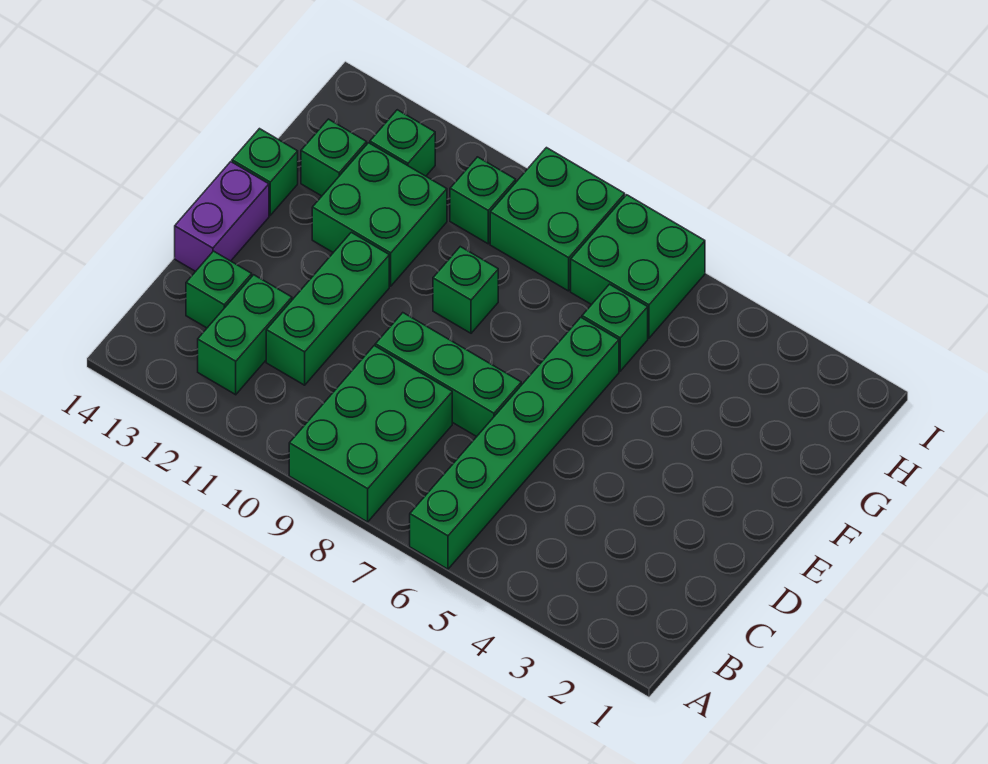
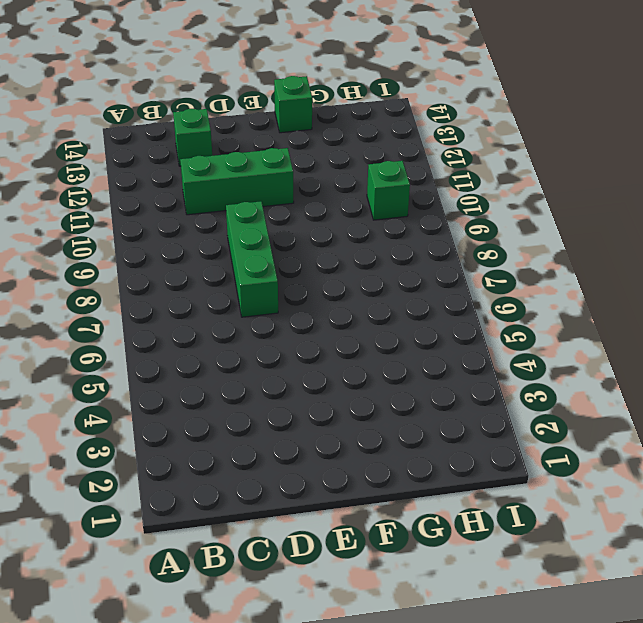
none -> green 1x6 brick [410,317,619,569]
none -> green 2x3 brick [289,346,452,522]
none -> green 1x2 brick [198,275,292,395]

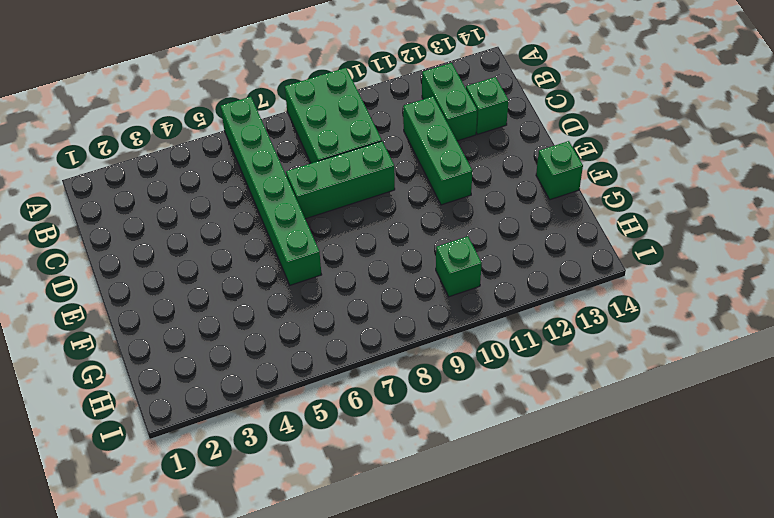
none -> purple 1x2 brick [175,162,269,271]
none -> green 1x1 brick [433,247,498,333]
none -> green 2x2 brick [312,143,447,286]

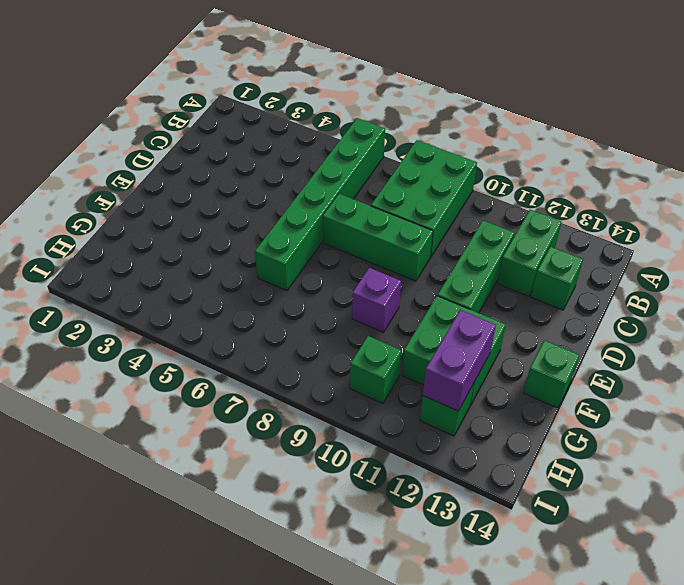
purple 1x1 brick [352,268,401,332] -> green 1x1 brick [433,247,498,333]
purple 1x2 brick [423,310,496,411] -> purple 1x2 brick moved to [175,162,269,271]
none -> green 1x1 brick [582,284,648,371]
none -> green 1x1 brick [301,119,367,196]
none -> green 2x2 brick [571,195,705,338]

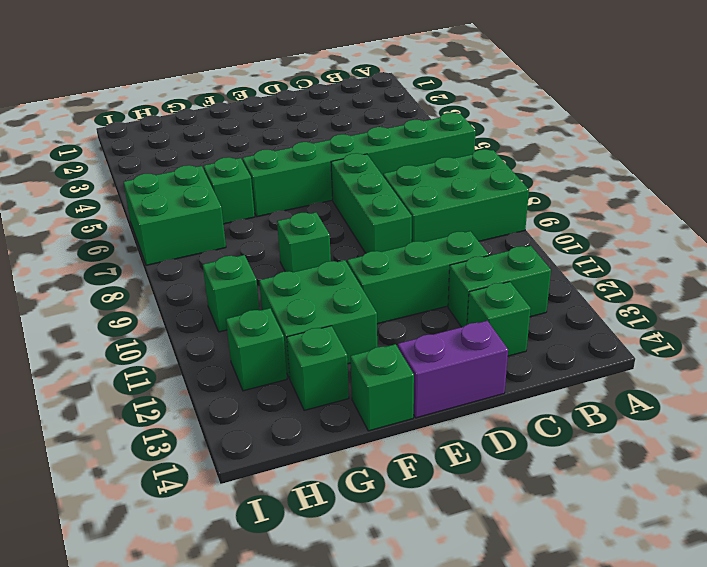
none -> green 2x2 brick [490,148,625,291]

